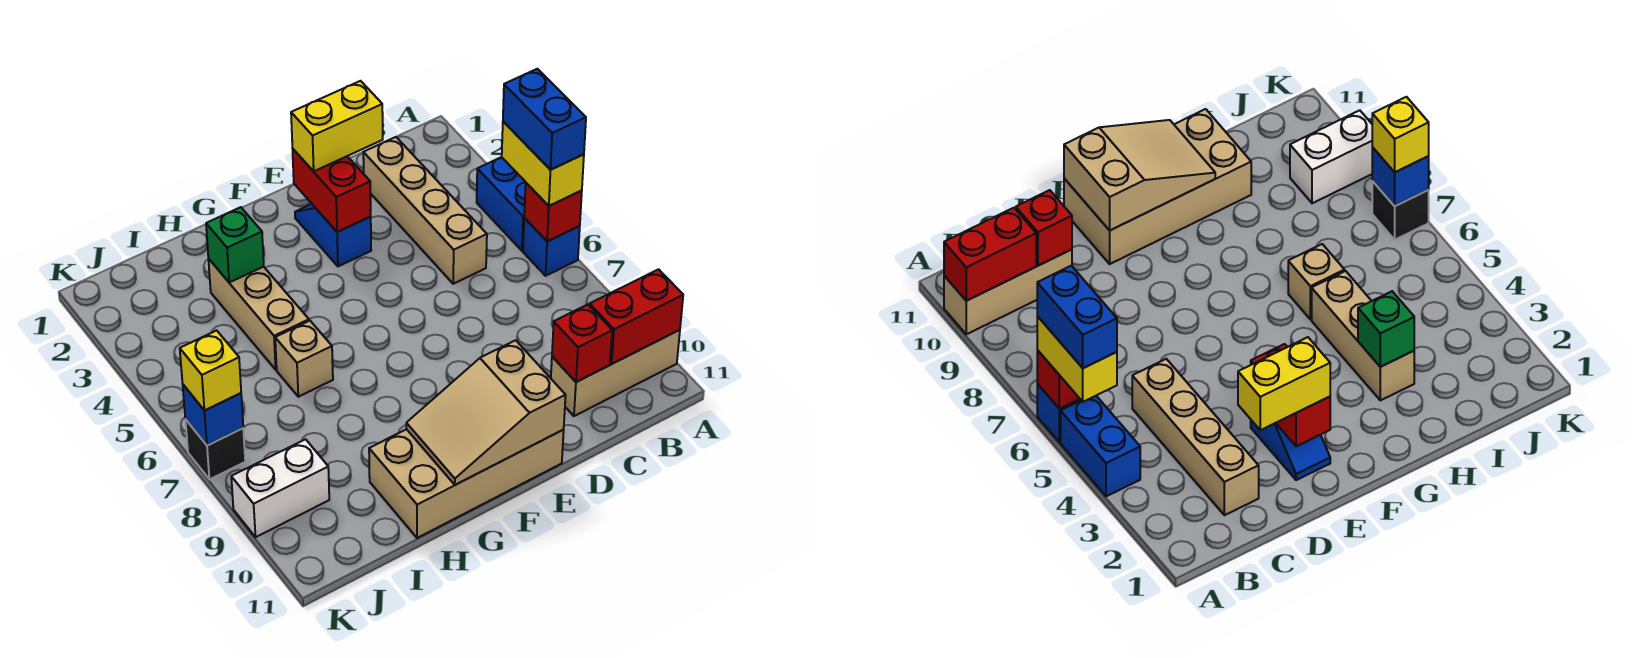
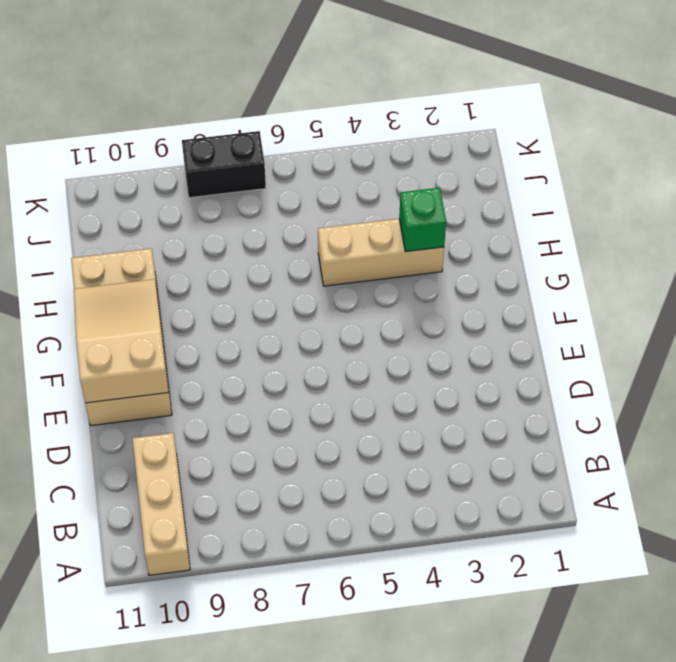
black 1x2 brick [182,131,266,198] -> black 1x1 brick [185,419,245,479]
none -> blue 1x2 brick [477,157,526,251]
none -> blue 1x1 brick [523,218,580,276]
none -> tan 1x4 brick [363,137,487,284]

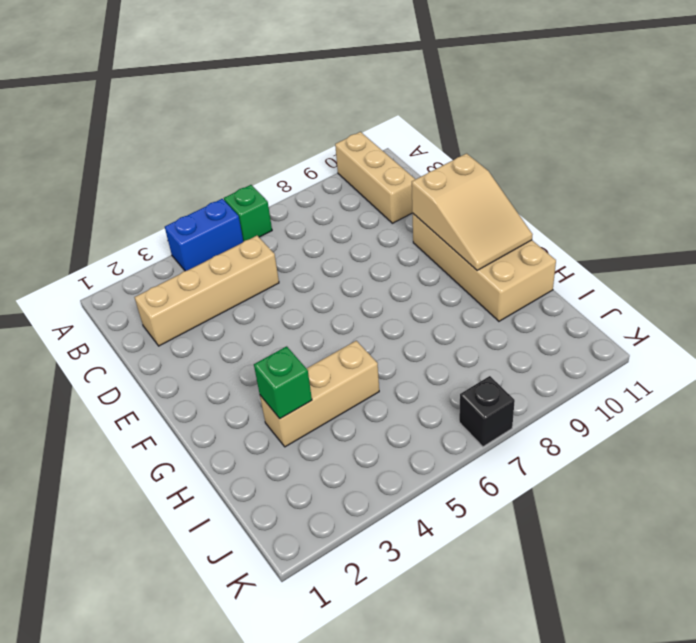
green 1x1 brick [224,185,272,242] -> blue 1x1 brick [523,218,580,276]
none -> blue 1x2 slope [295,204,371,266]
none -> tan 1x1 brick [275,321,333,397]
none -> white 1x2 brick [231,439,329,537]

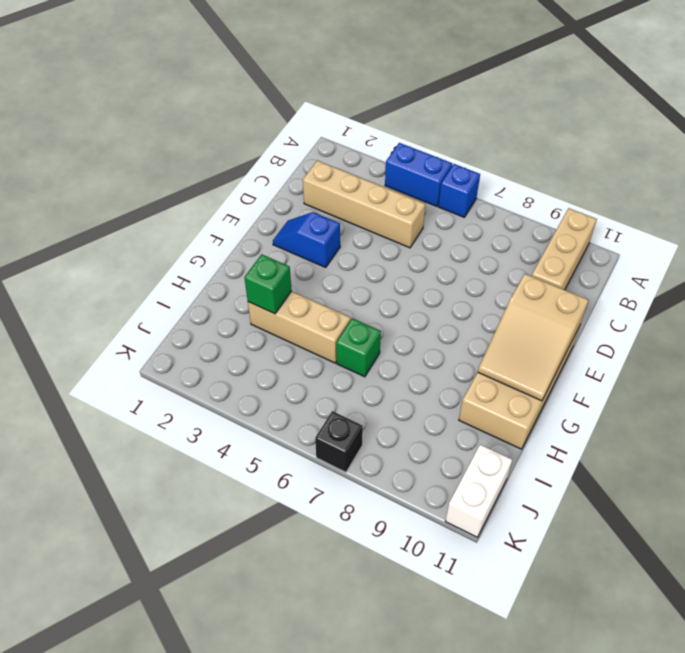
green 1x1 brick [336,318,381,377] -> tan 1x1 brick [275,321,333,397]
white 1x2 brick [445,445,512,537] -> white 1x2 brick moved to [231,439,329,537]
none -> red 1x1 brick [524,183,582,241]
none -> red 1x2 brick [589,269,683,364]
none -> red 1x1 brick [552,305,612,382]

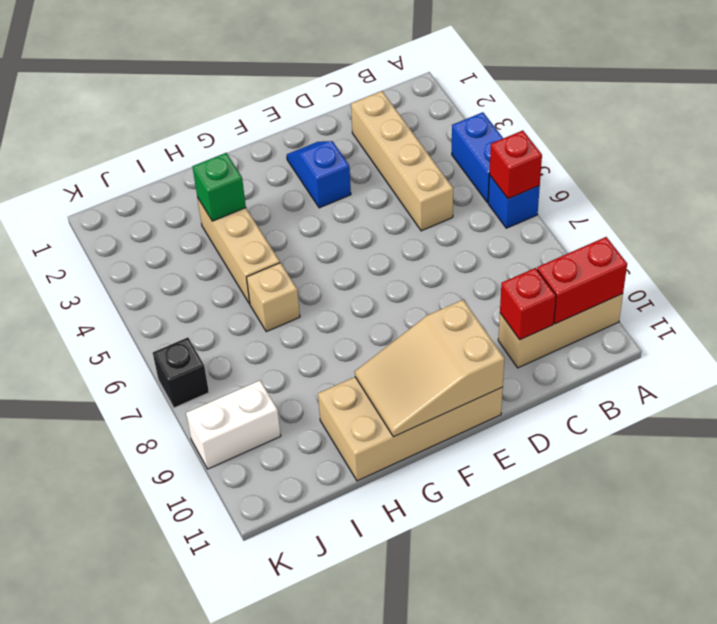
none -> red 1x2 brick [292,149,371,232]
none -> blue 1x1 brick [183,385,243,445]
none -> yellow 1x2 brick [502,121,584,206]

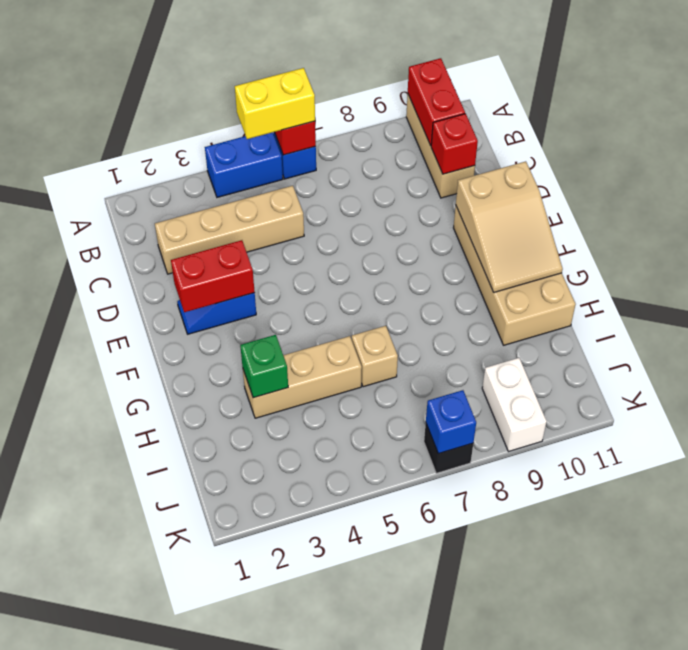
none -> yellow 1x2 brick [291,81,383,171]
none -> yellow 1x1 brick [180,330,241,411]
none -> blue 1x2 brick [503,69,586,170]

